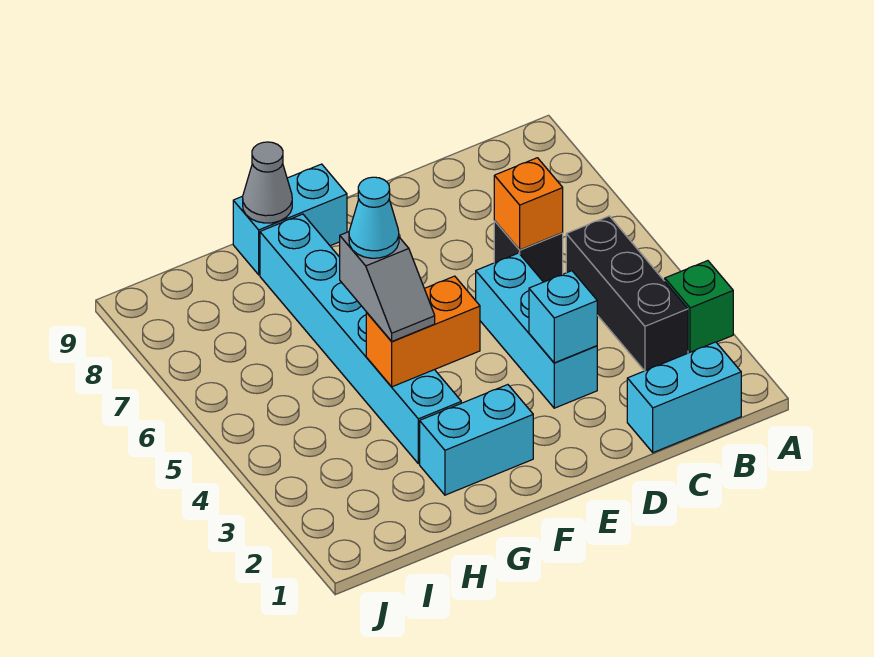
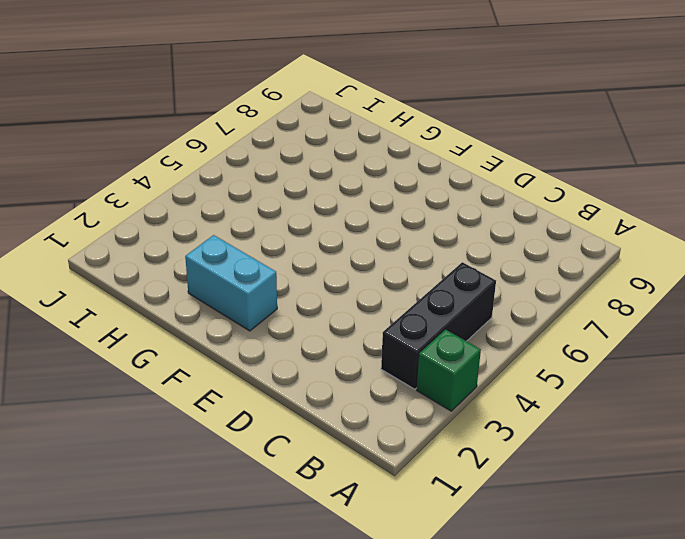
none -> cyan 1x2 brick [627,342,741,453]
none -> black 1x1 brick [494,221,563,282]
none -> cyan 1x3 brick [476,253,597,408]

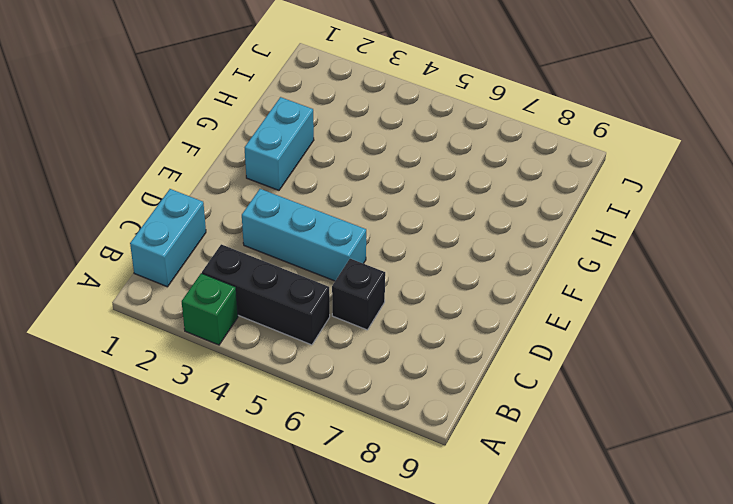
none -> cyan 1x2 brick [233,164,347,275]
none -> cyan 1x6 brick [260,214,461,464]
none -> orange 1x1 brick [494,158,563,250]

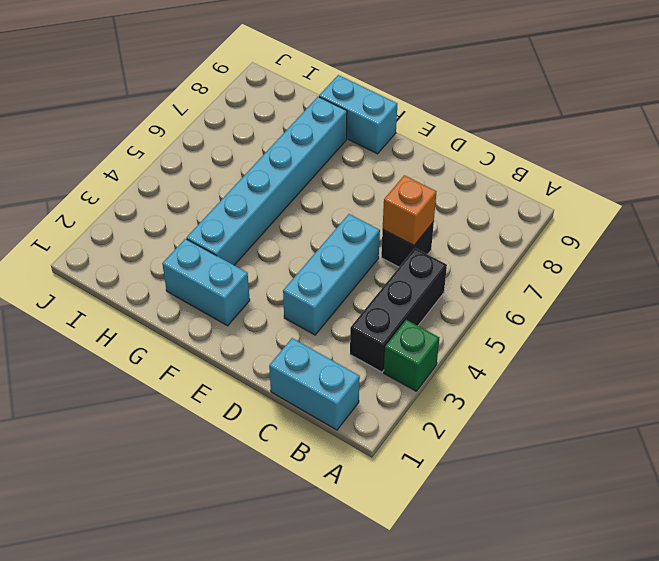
none -> cyan 1x1 brick [529,271,597,363]
none -> orange 1x2 brick [366,276,480,387]
none -> grey 1x1 cone [243,142,292,223]

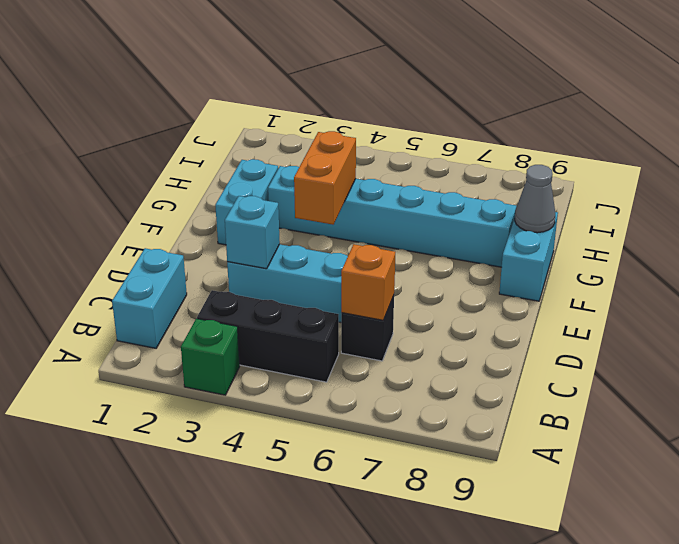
none -> grey 1x2 slope [340,232,435,341]
none -> cyan 1x1 cone [349,177,399,258]

